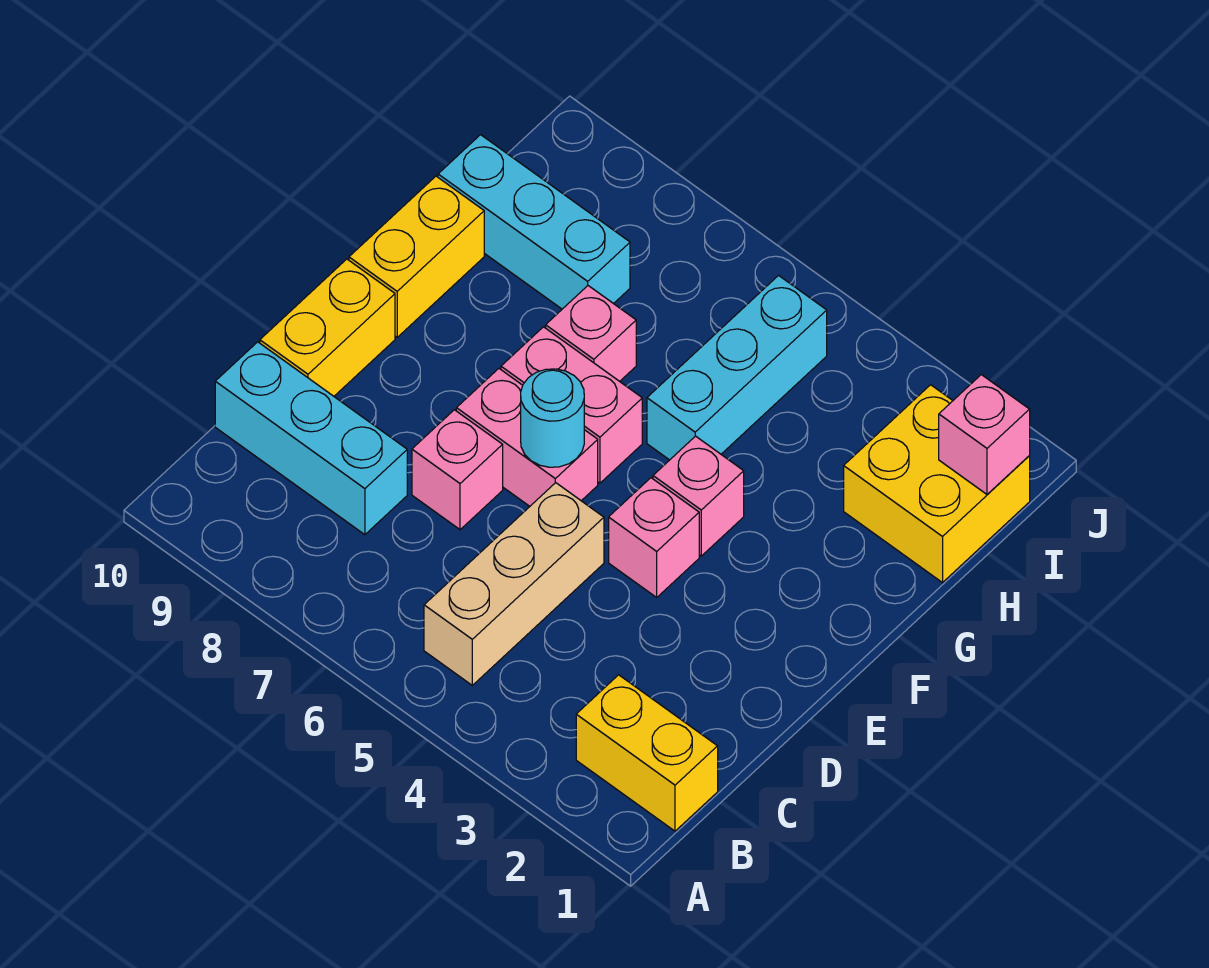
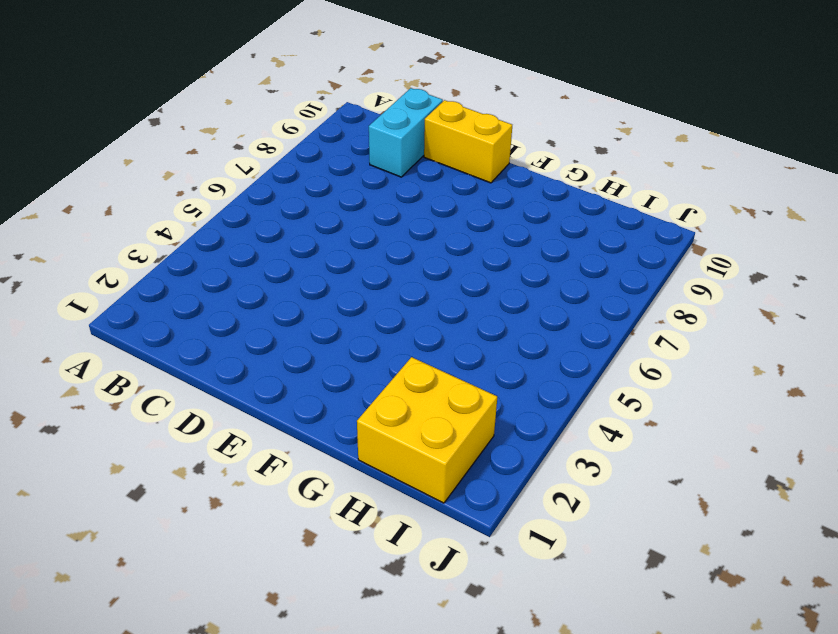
cyan 1x2 brick [369,88,443,177] -> cyan 1x3 brick [215,342,407,535]
none -> yellow 1x2 brick [576,675,718,831]
none -> tan 1x3 brick [424,483,604,685]
none -> pink 1x1 brick [412,410,503,530]

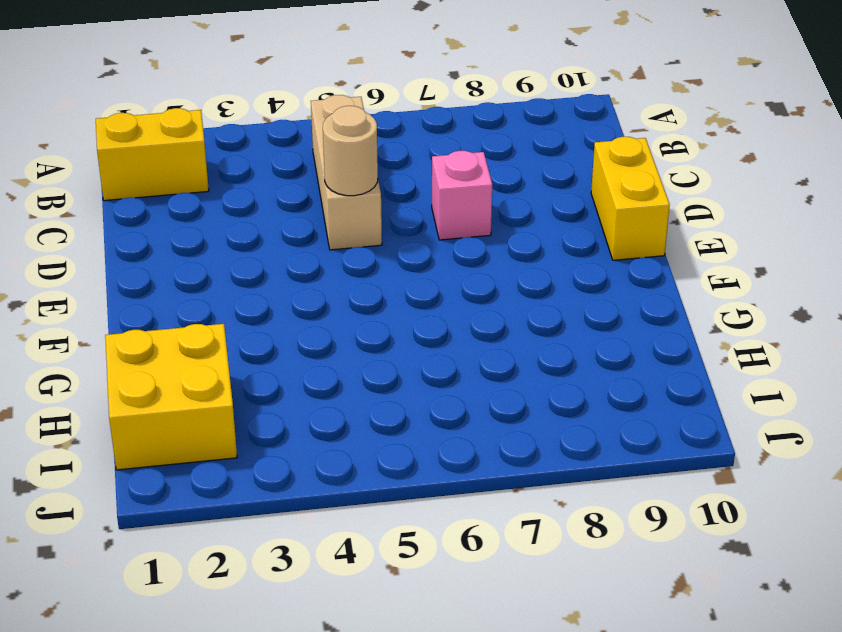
tan 1x1 round brick [323,106,378,196] -> none
none -> cyan 1x3 brick [215,342,407,535]
none -> pink 1x1 brick [609,478,699,597]
none -> pink 1x2 brick [456,369,598,506]

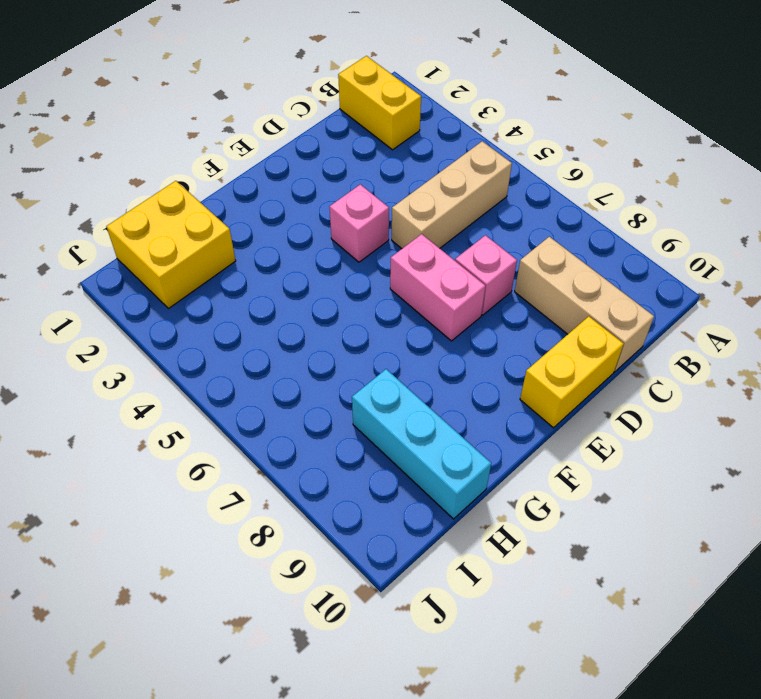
tan 1x3 brick [515,237,654,372] -> cyan 1x3 brick [215,342,407,535]
none -> pink 1x1 brick [653,436,744,556]
none -> pink 1x2 brick [501,327,642,483]
none -> yellow 1x2 brick [349,176,484,337]

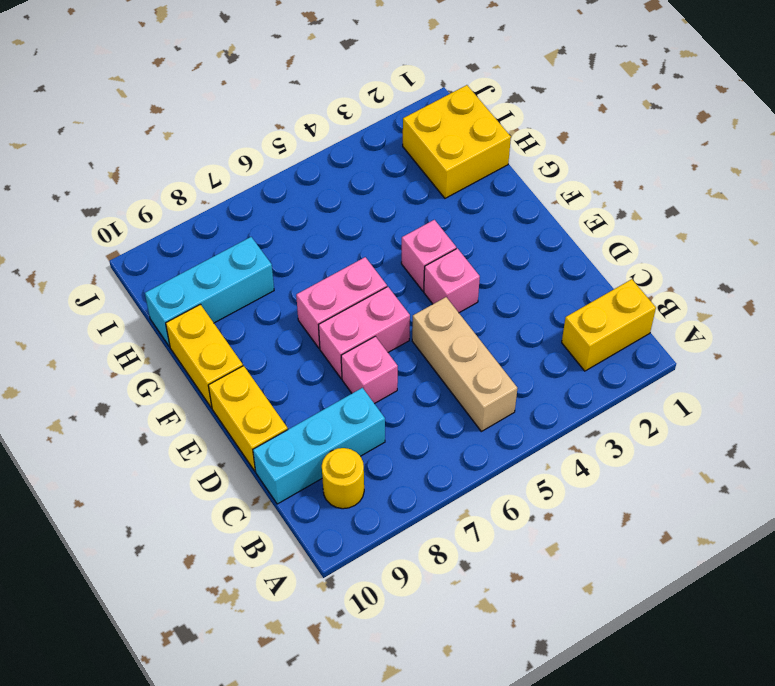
yellow 1x1 round brick [322,448,364,509] -> none
none -> cyan 1x3 brick [647,276,827,460]
none -> pink 1x1 brick [546,286,636,381]
none -> cyan 1x1 round brick [521,369,584,467]

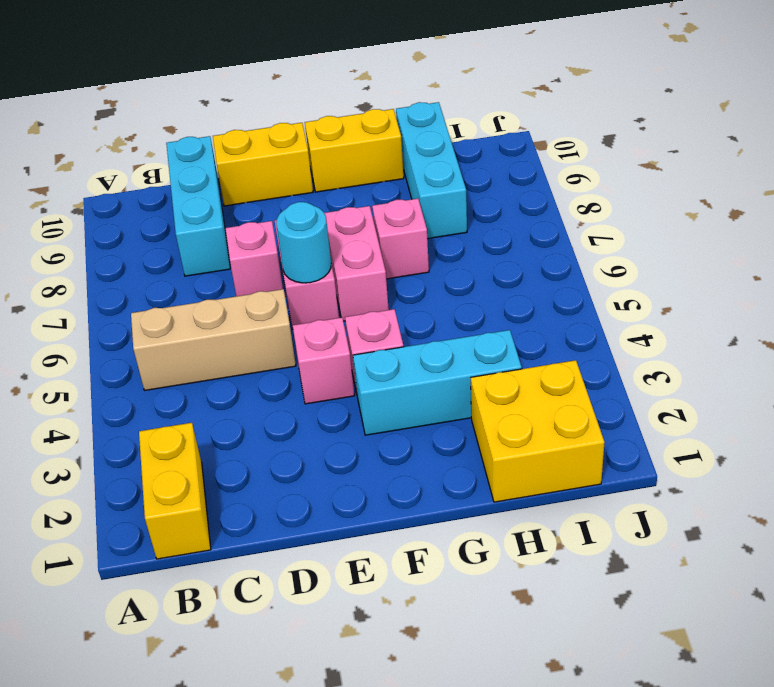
cyan 1x3 brick [353,330,522,435] -> cyan 1x3 brick moved to [647,276,827,460]
none -> pink 1x1 brick [939,375,1030,494]

